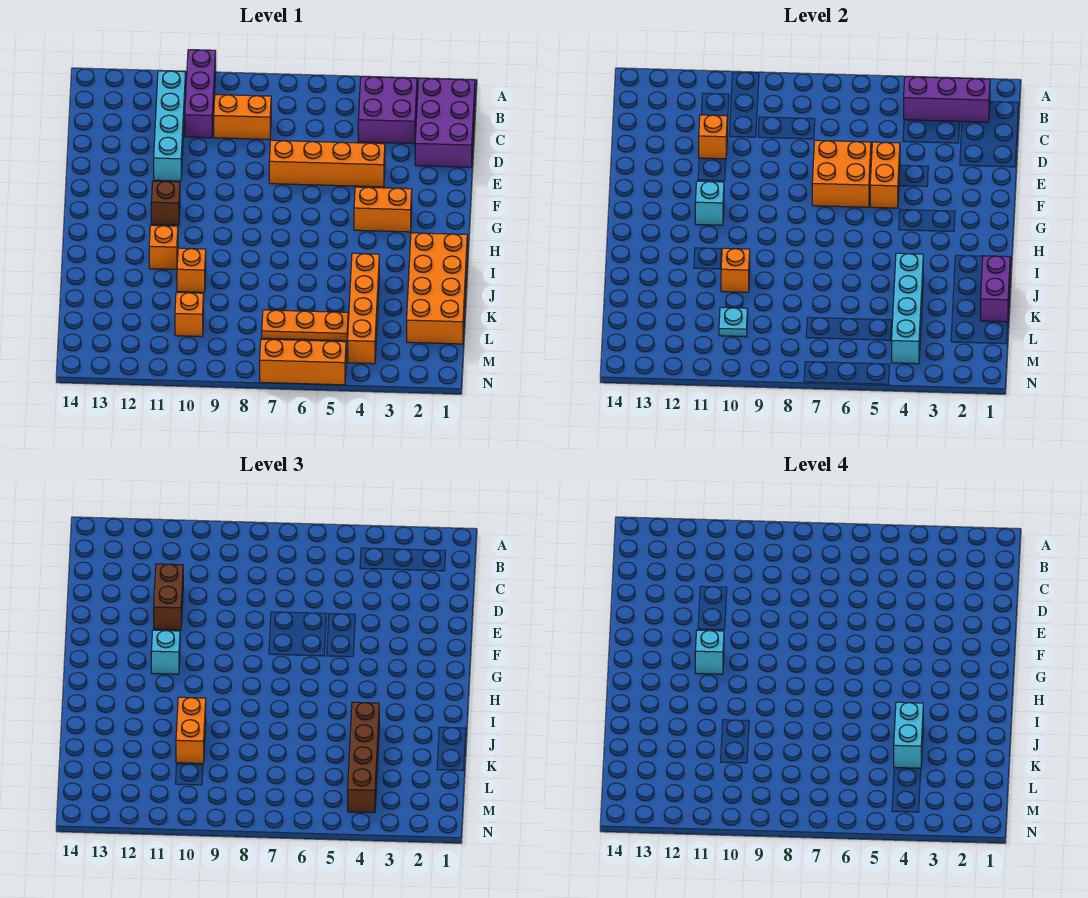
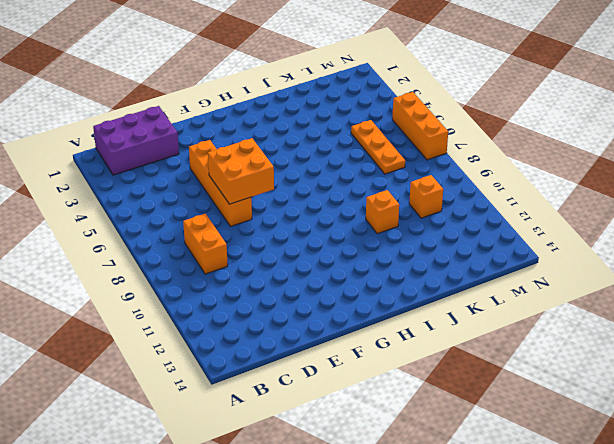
none -> purple 1x3 brick [185,50,216,138]
none -> purple 2x2 brick [358,77,417,144]
none -> cyan 1x4 brick [154,71,186,181]
none -> orange 1x2 brick [354,187,412,232]

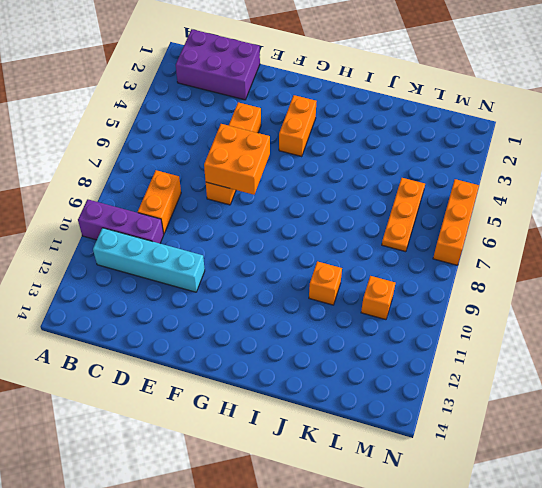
none -> purple 2x2 brick [358,77,417,144]
none -> brown 1x1 brick [151,181,180,225]
none -> orange 2x4 brick [407,233,467,344]
none -> orange 1x1 brick [149,225,178,269]

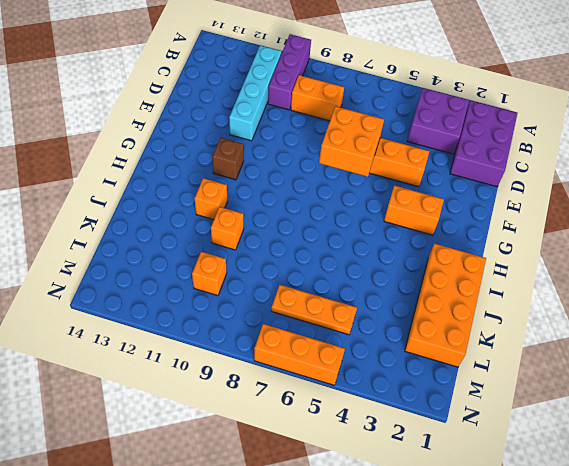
none -> orange 1x4 brick [348,253,379,364]
none -> purple 1x3 brick [904,77,990,122]
none -> orange 1x1 brick [699,115,727,159]
none -> orange 1x2 brick [870,142,900,208]

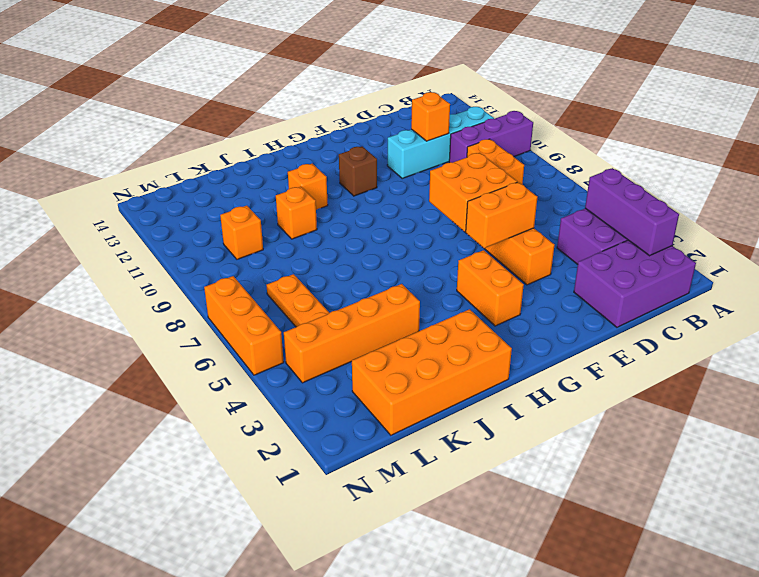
none -> cyan 1x1 brick [695,181,724,225]
none -> purple 1x2 brick [981,256,1010,322]
none -> cyan 1x4 brick [892,253,923,364]
none -> orange 1x1 brick [721,248,750,292]

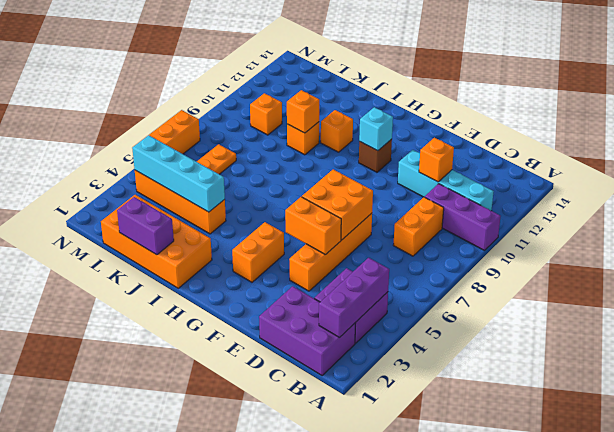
none -> cyan 1x1 plate [719,307,748,337]
none -> brown 1x2 brick [154,564,183,630]
none -> cyan 1x1 brick [151,630,180,674]
none -> brown 1x4 brick [348,702,379,813]

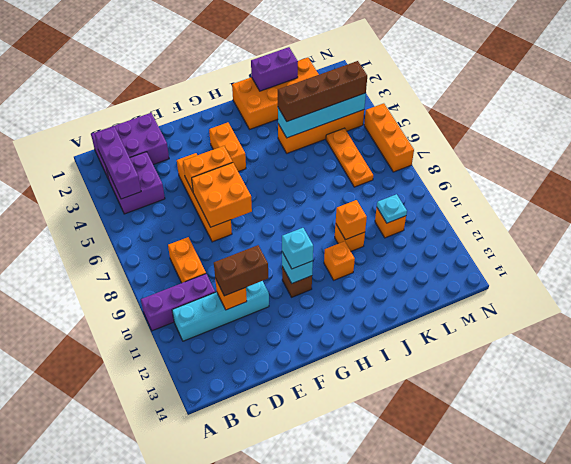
none -> orange 1x2 brick [176,697,206,763]
none -> cyan 1x1 brick [695,630,724,674]
none -> cyan 1x2 brick [894,702,923,768]

